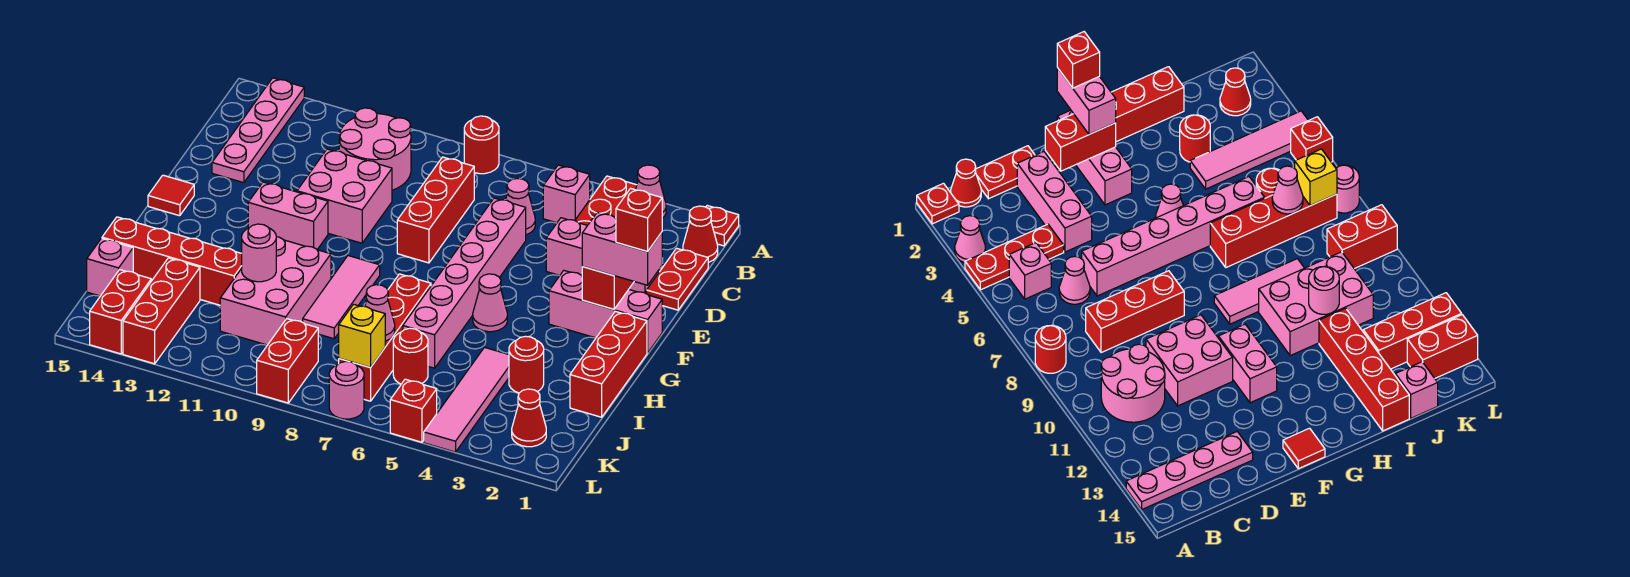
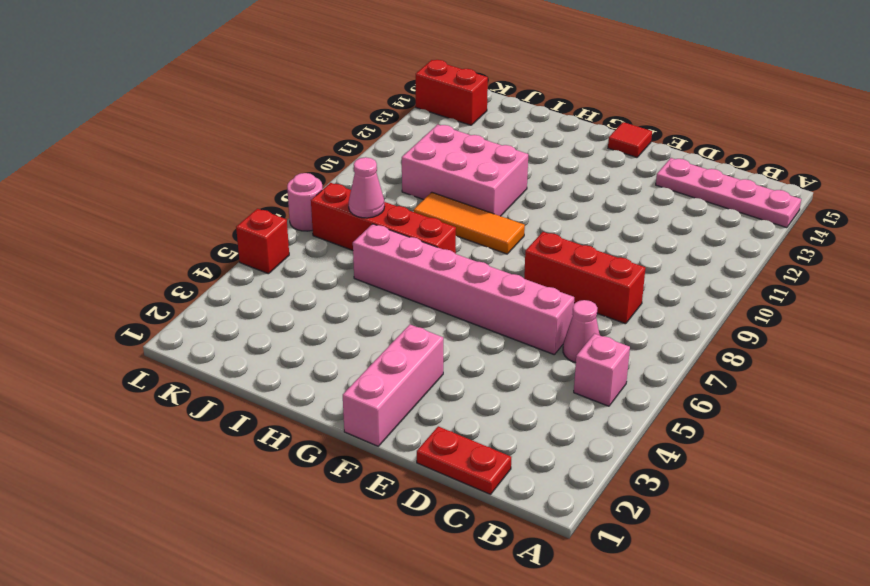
orange 1x3 tile [414,192,525,254] -> pink 1x3 tile [303,256,380,339]
none -> red 1x1 plate [706,206,739,246]
none -> pink 1x1 cone [636,165,666,218]
none -> red 1x3 plate [575,176,637,225]
none -> red 1x1 round brick [464,116,499,174]

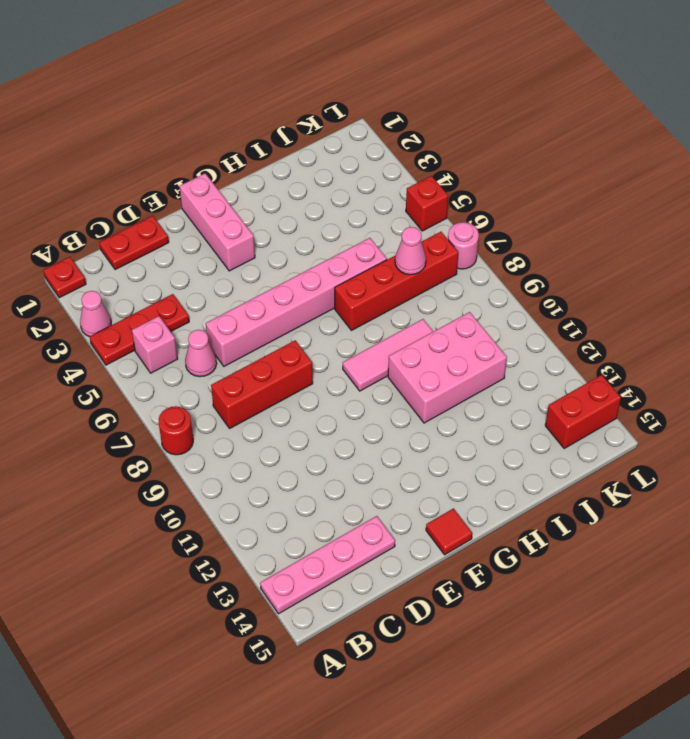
none -> red 1x1 cone [683,206,718,262]
none -> pink 2x2 round brick [339,108,411,190]
none -> pink 1x3 brick [546,218,659,293]
none -> pink 2x2 brick [297,149,392,243]

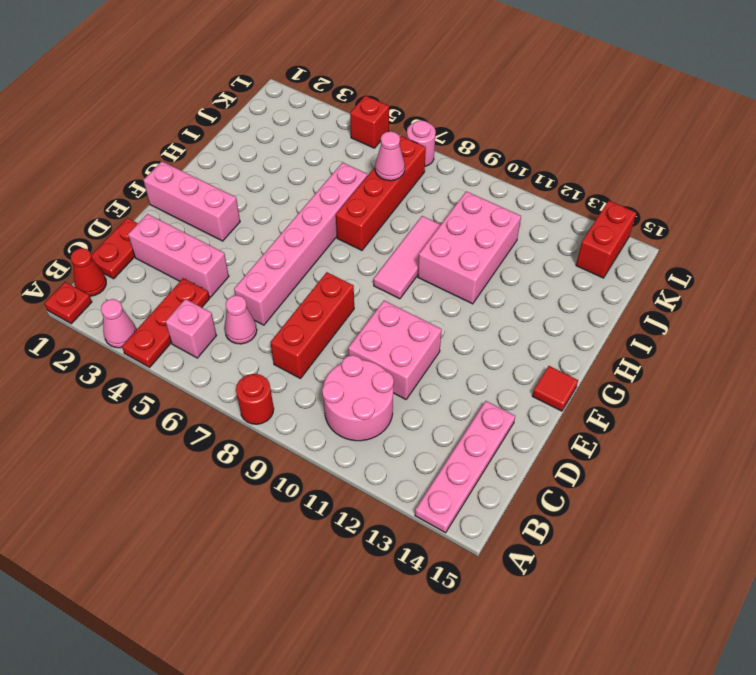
none -> pink 1x2 brick [248,182,328,249]
none -> red 1x3 brick [570,311,647,417]
none -> pink 1x1 cone [473,274,507,332]
none -> red 1x1 round brick [509,336,544,393]

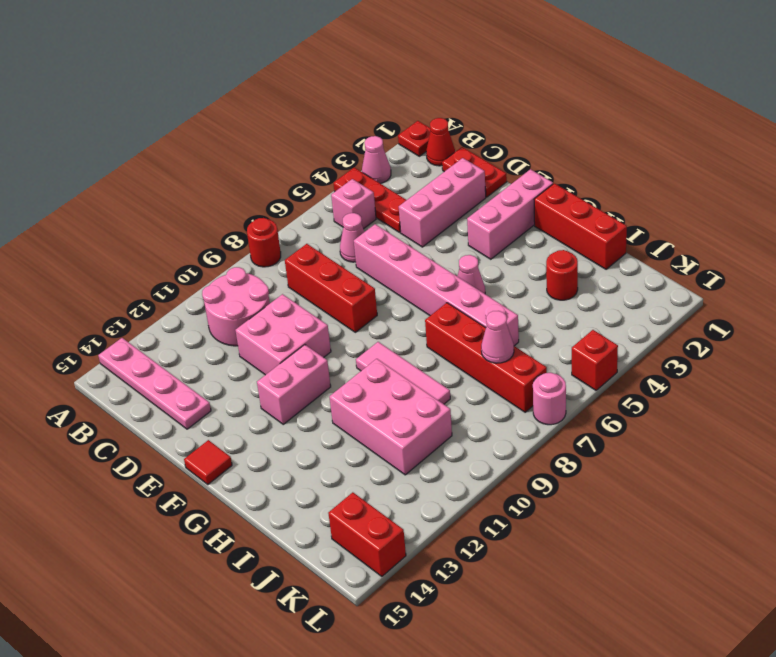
none -> pink 1x4 tile [424,347,509,452]
none -> red 1x4 brick [102,217,242,305]
none -> red 1x1 round brick [393,328,428,384]
none -> red 1x3 brick [123,258,200,364]

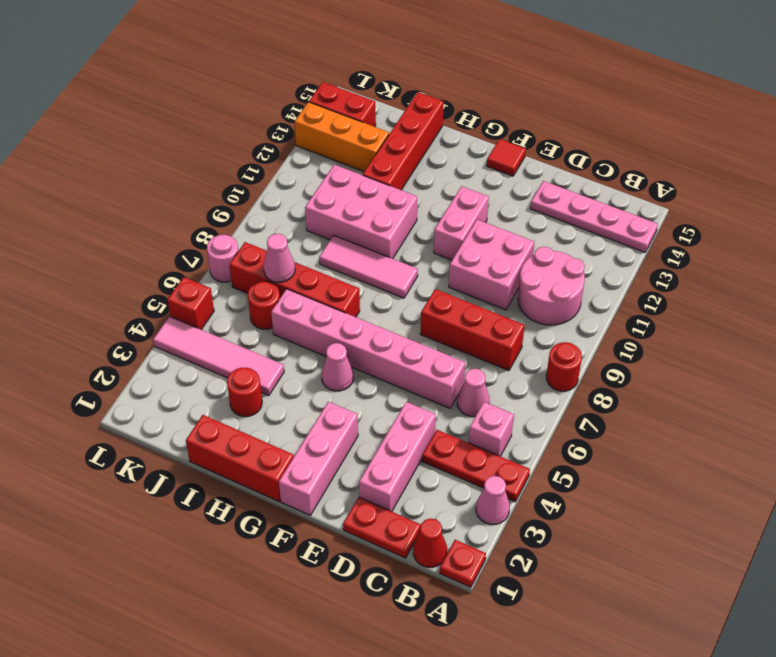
orange 1x3 brick [295,102,389,172] -> red 1x3 brick [123,258,200,364]
none -> pink 1x1 brick [87,238,133,296]
none -> red 1x1 cone [512,389,546,447]
none -> red 1x2 brick [257,319,318,403]
none -> red 1x2 brick [582,267,634,309]

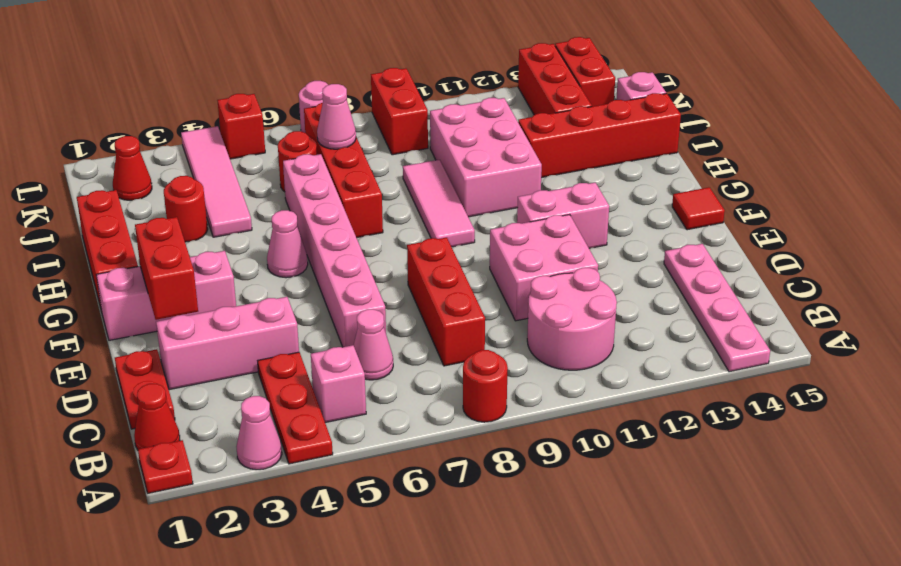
none -> pink 1x1 round brick [242,224,276,282]
none -> yellow 1x1 brick [339,304,385,367]
none -> pink 1x2 brick [582,213,662,285]
none -> red 1x1 brick [616,188,662,252]

